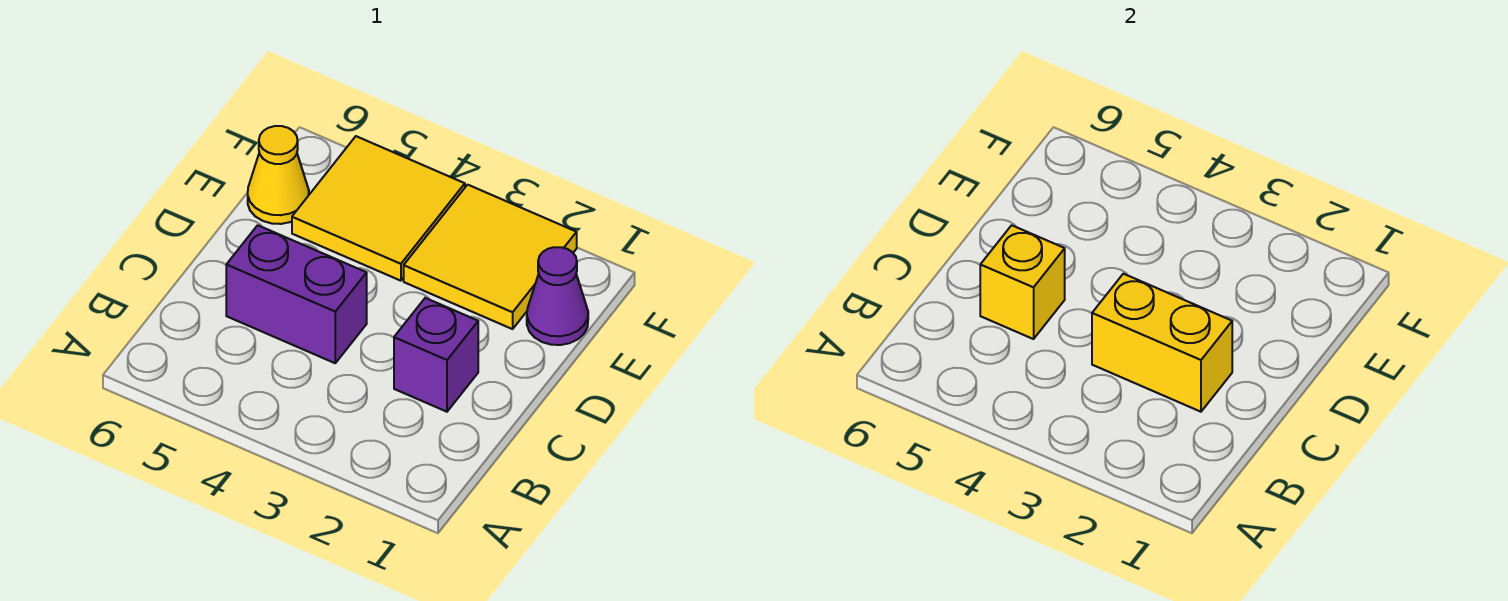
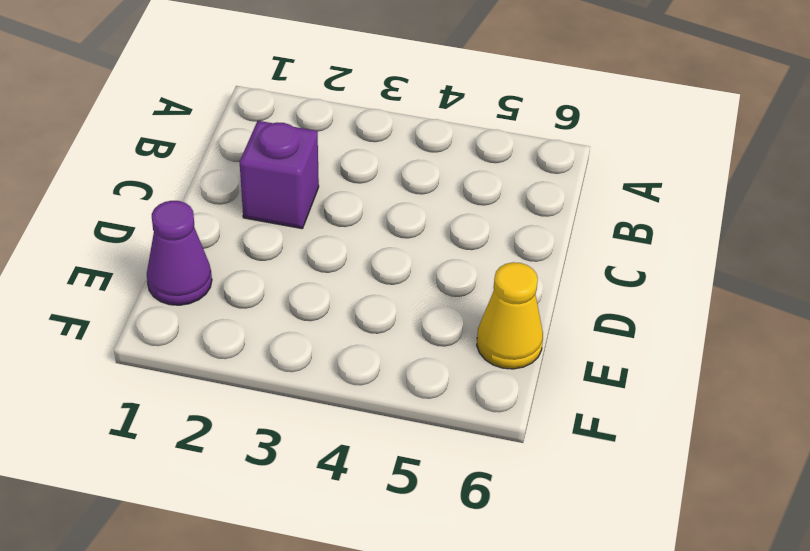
none -> purple 1x2 brick [226,225,367,363]
none -> yellow 2x2 tile [404,185,577,329]

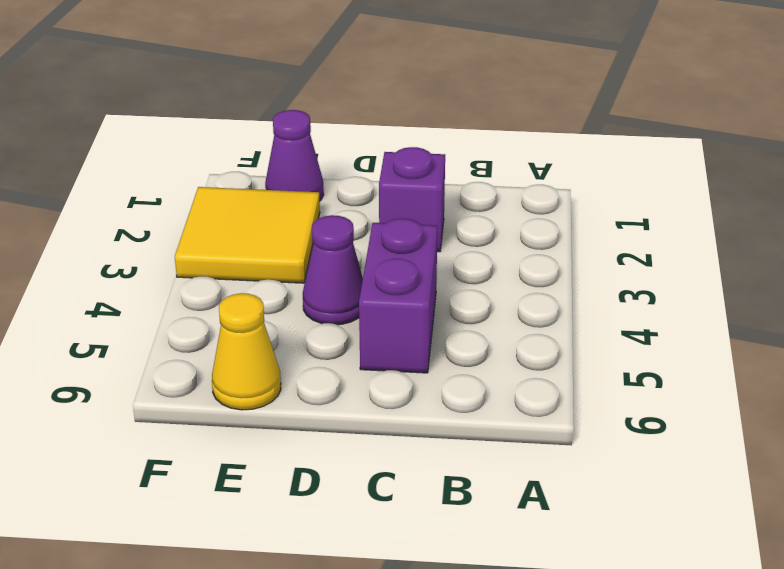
purple 1x1 cone [303,215,363,325] -> none
none -> yellow 2x2 tile [292,136,465,281]
none -> yellow 1x2 brick [1092,274,1232,412]

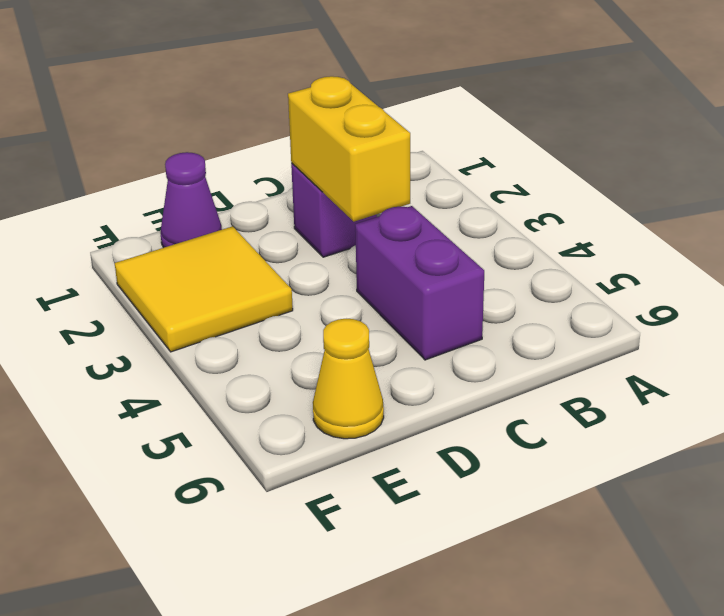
none -> yellow 2x2 tile [292,136,465,281]
none -> yellow 1x1 brick [980,225,1065,339]

